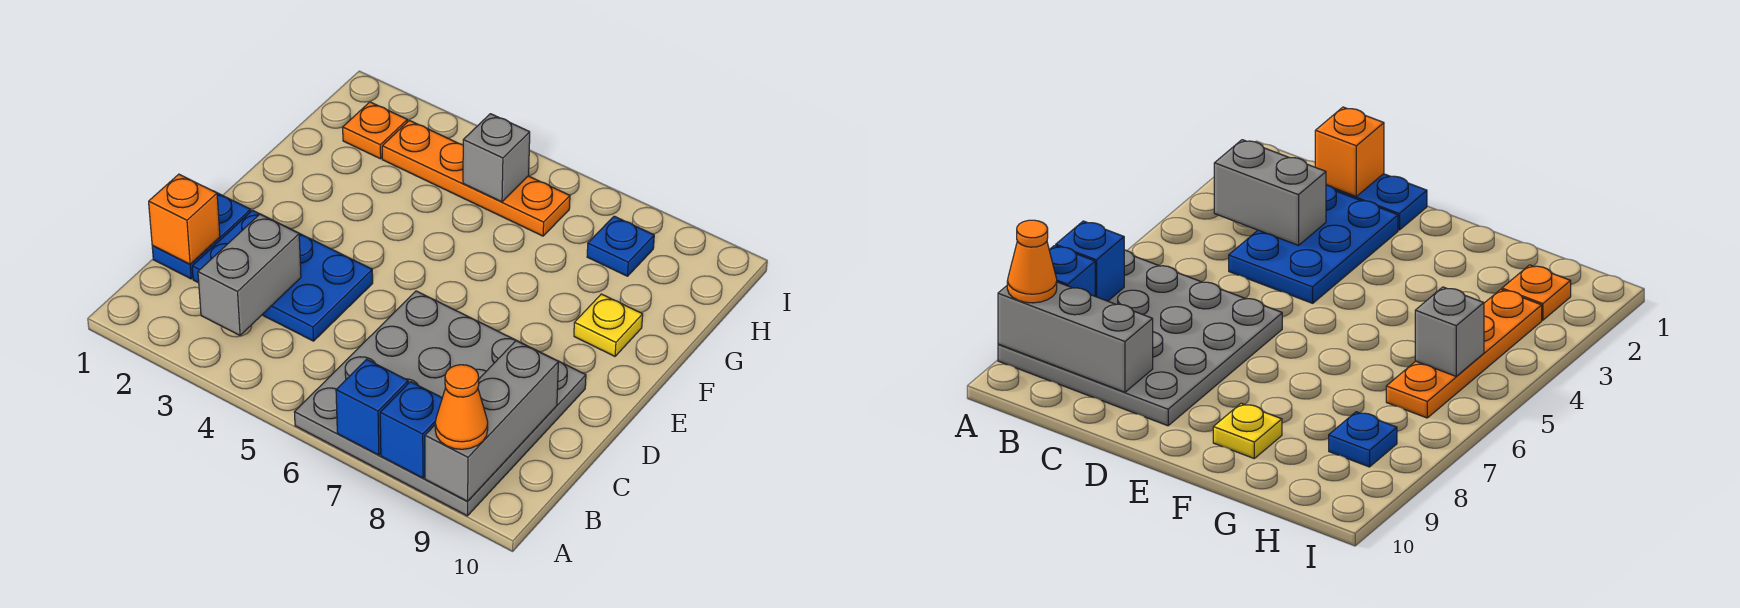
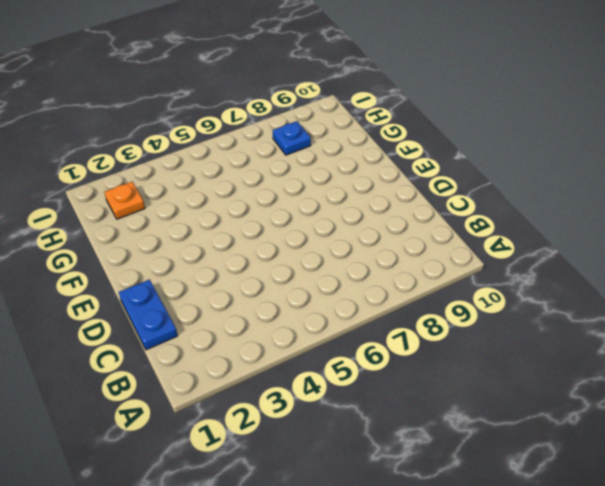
none -> grey 4x4 plate [295,291,586,516]
none -> blue 2x3 plate [192,210,373,341]
none -> yellow 1x1 plate [574,294,643,356]

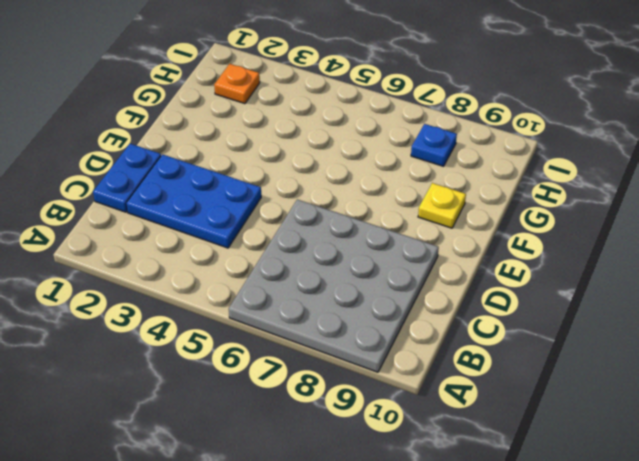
none -> orange 1x4 plate [382,120,570,236]
none -> blue 1x1 brick [336,359,408,455]
none -> blue 1x1 brick [380,382,442,478]

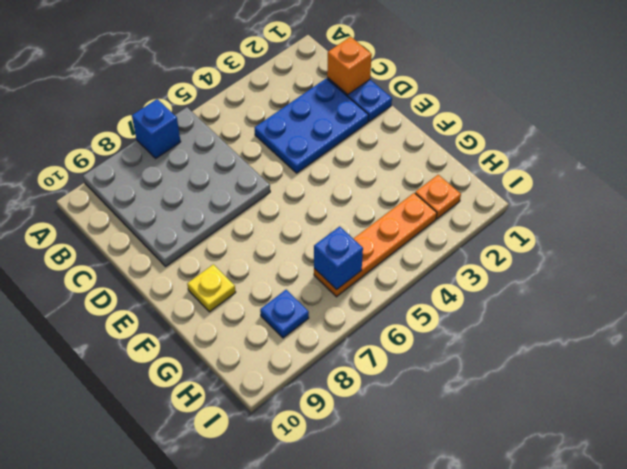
blue 1x1 brick [314,226,363,289] -> blue 1x1 brick moved to [380,382,442,478]
none -> grey 1x3 brick [425,341,559,501]
none -> grey 1x2 brick [198,214,301,335]
none -> grey 1x1 brick [463,114,530,202]

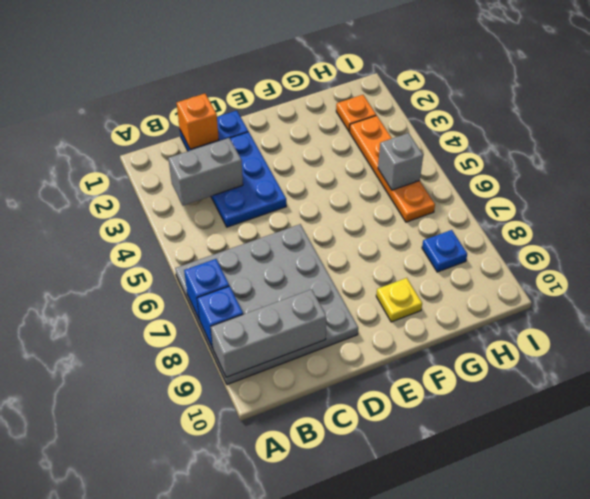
none -> orange 1x1 cone [435,365,488,449]

